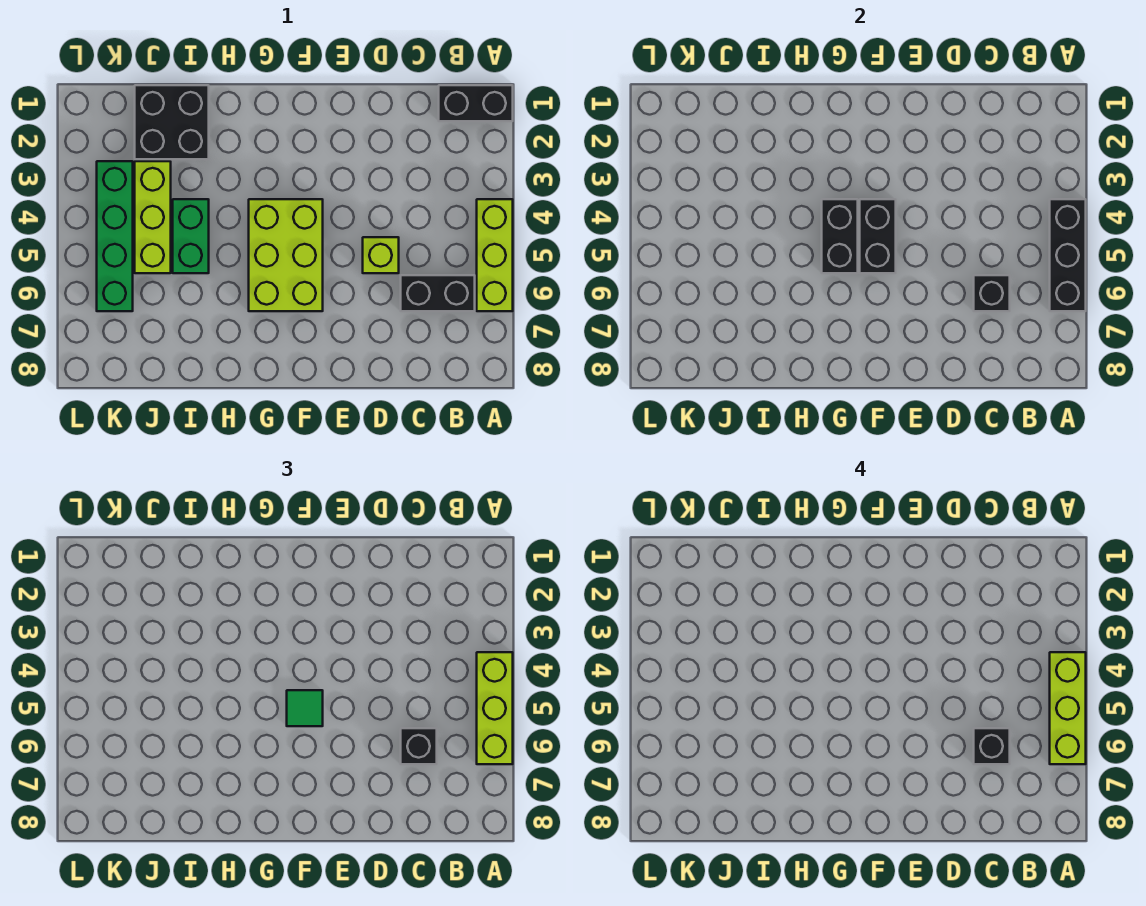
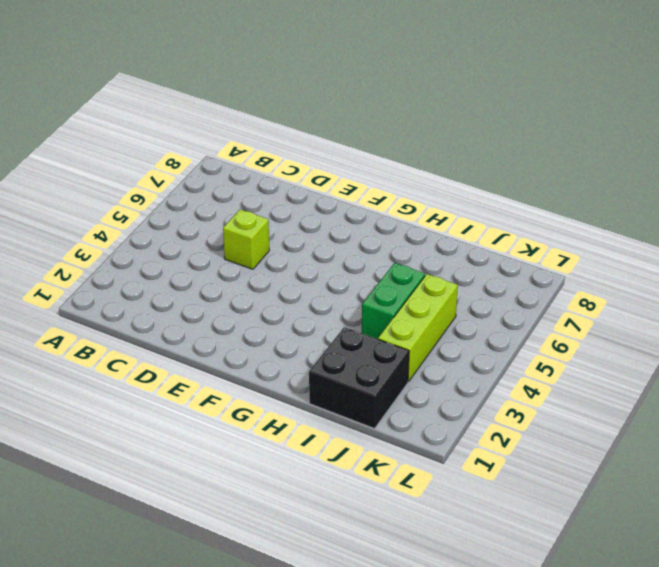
none -> black 1x2 brick [439,85,513,121]
none -> lime 1x3 brick [477,199,513,311]
none -> black 1x2 brick [401,275,475,311]

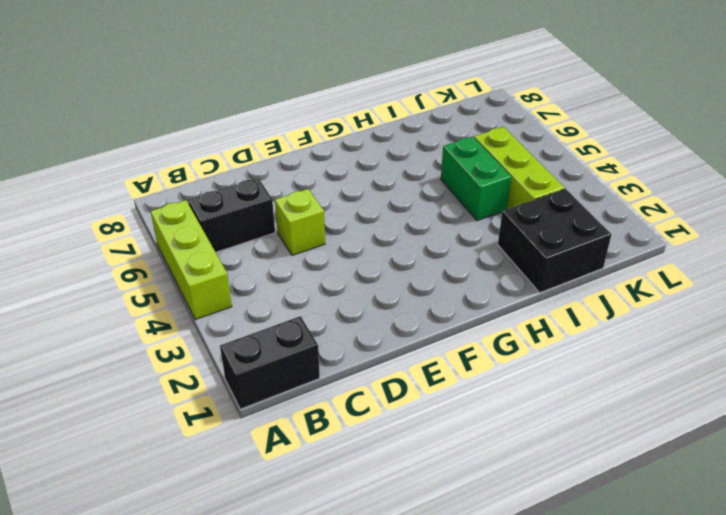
none -> lime 2x3 brick [249,199,323,311]
none -> green 1x4 brick [97,161,133,311]
none -> black 1x3 brick [1050,199,1086,311]

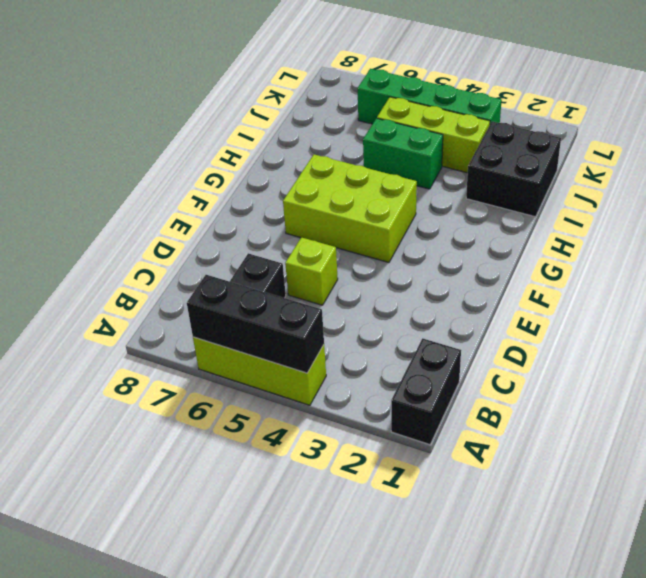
none -> black 1x1 brick [974,275,1010,311]
none -> black 1x2 brick [860,199,896,273]
none -> black 1x2 brick [822,199,858,273]

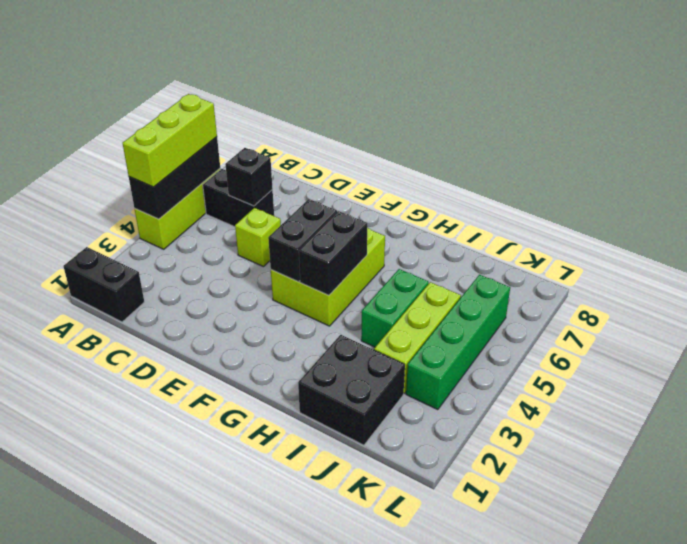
none -> black 1x1 brick [401,728,437,764]
none -> green 1x1 tile [287,690,323,726]
none -> lime 1x3 brick [1050,652,1086,764]

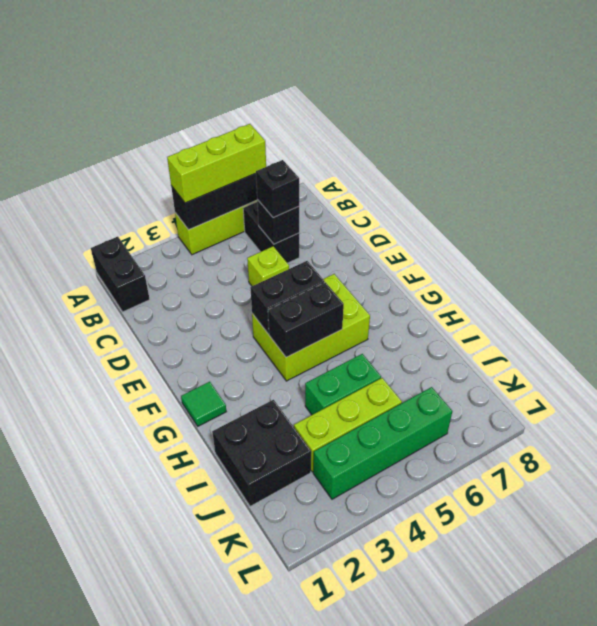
green 1x1 tile [181,382,226,426] -> green 1x1 tile moved to [287,690,323,726]
none -> lime 1x3 brick [1050,652,1086,764]
none -> black 1x1 brick [974,728,1010,764]

